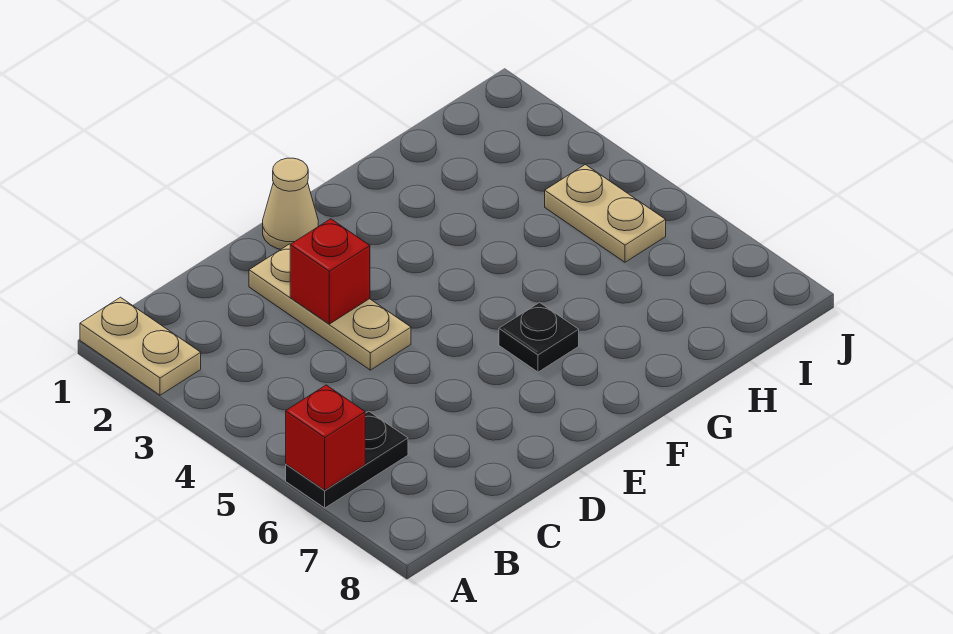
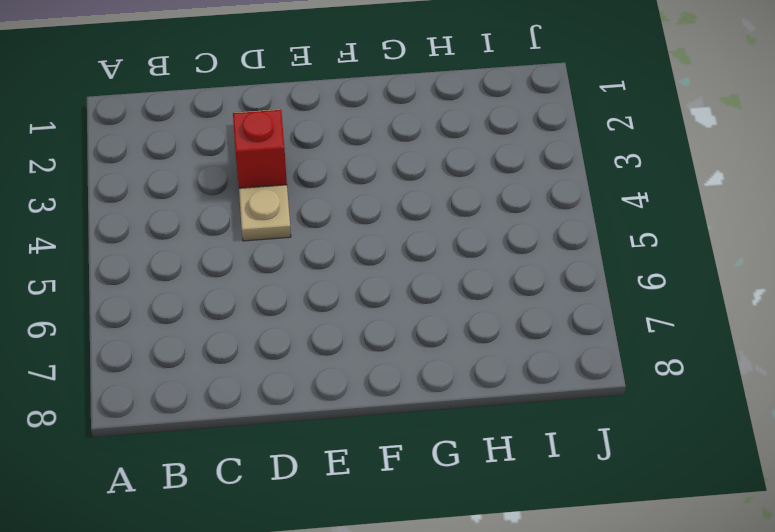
none -> tan 1x2 plate [80,297,201,395]
none -> black 1x2 plate [286,411,408,508]

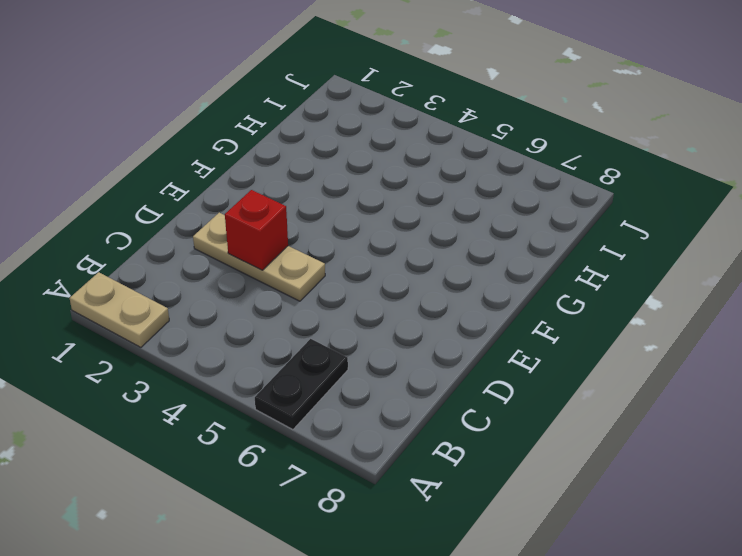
none -> tan 1x1 cone [263,158,318,249]
none -> black 1x1 plate [499,302,579,372]

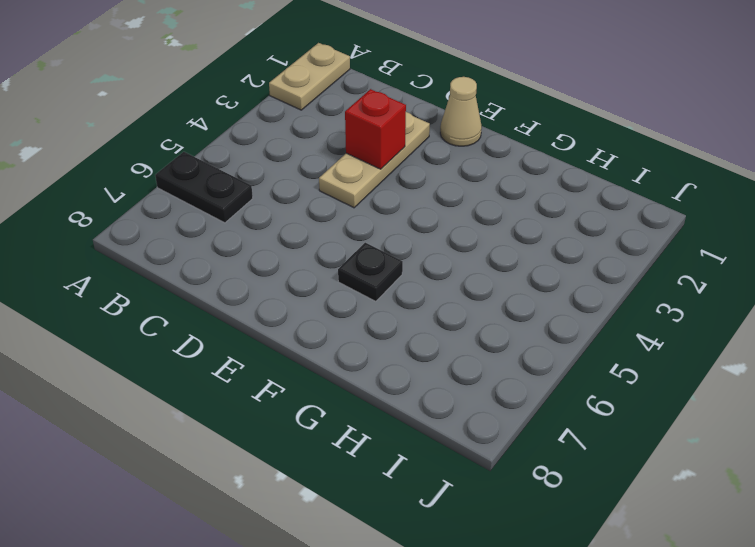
none -> tan 1x2 plate [545,164,666,262]
none -> red 1x1 brick [286,385,365,490]

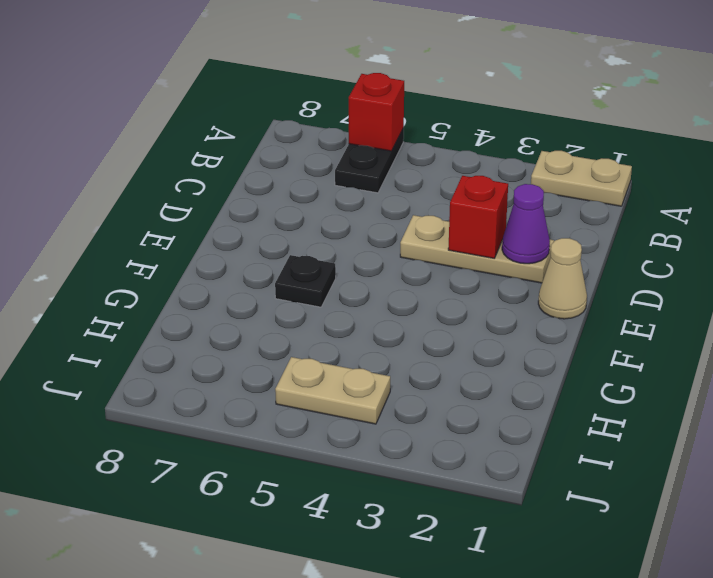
purple 1x1 cone [502,184,550,264] -> none

